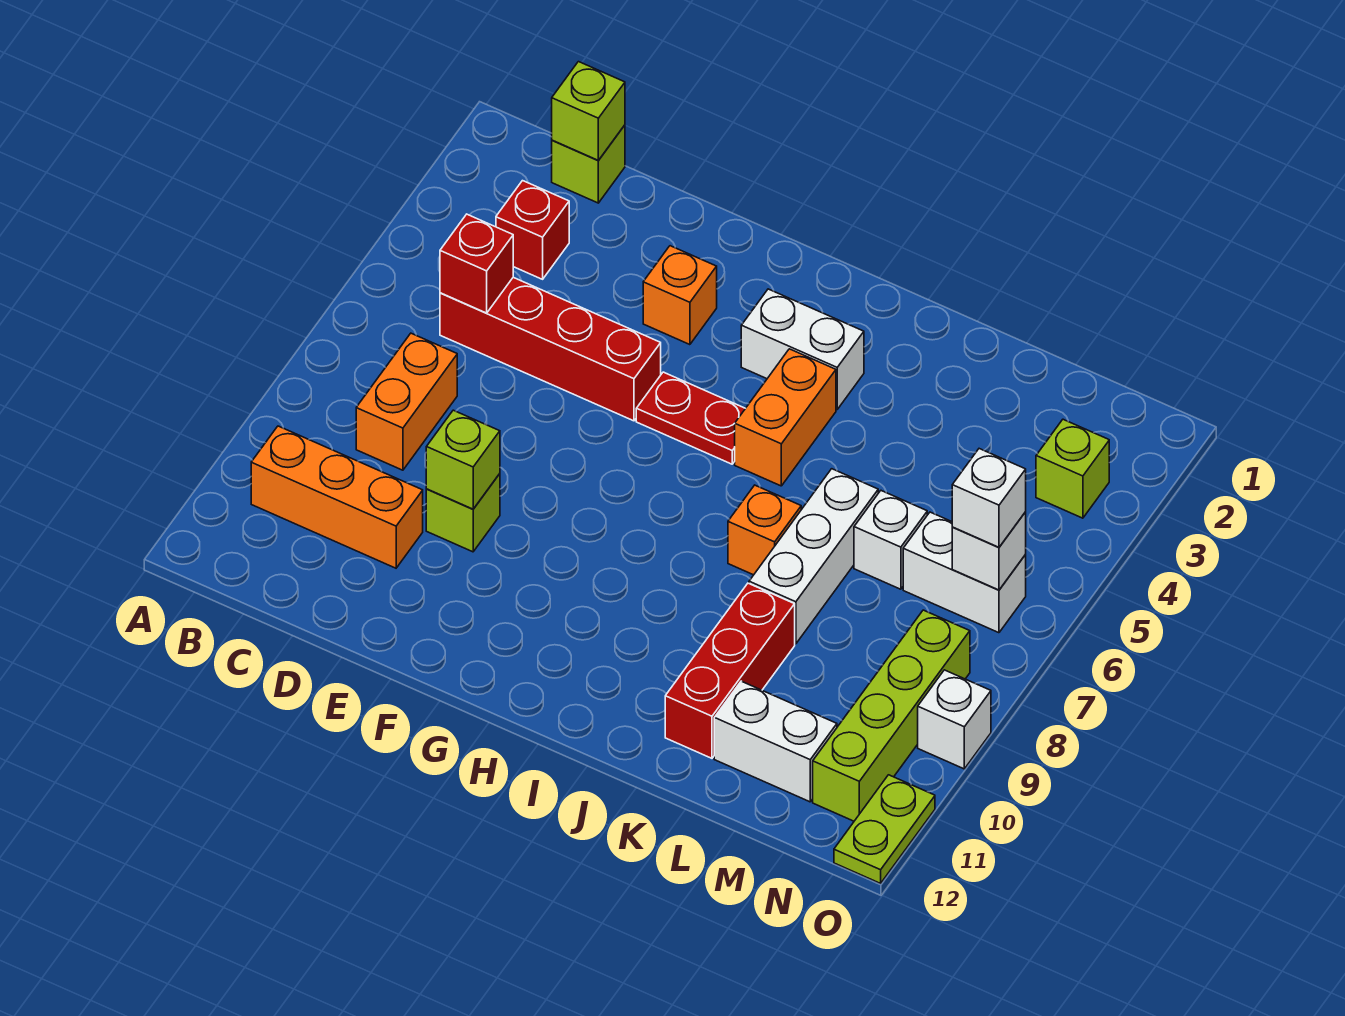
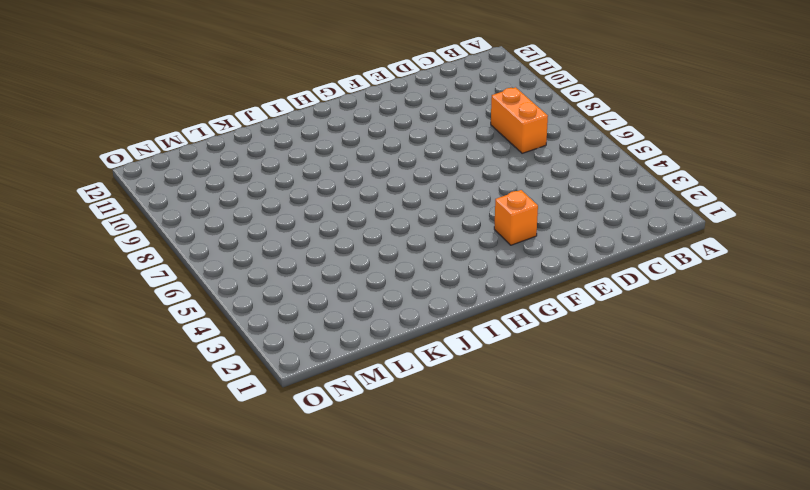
none -> orange 1x3 brick [251,426,423,568]
none -> lime 1x1 brick [552,125,625,203]
none -> red 1x1 brick [496,181,569,279]

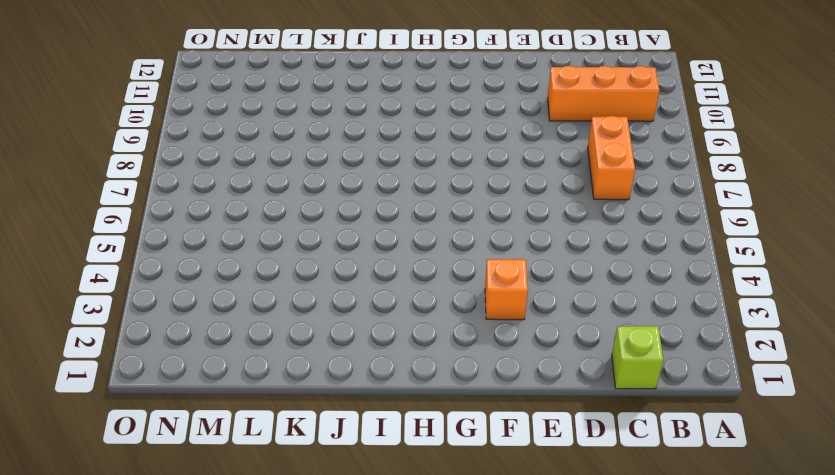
none -> red 1x1 brick [496,181,569,279]
none -> red 1x4 brick [440,277,661,421]
none -> lime 1x1 brick [426,474,500,552]

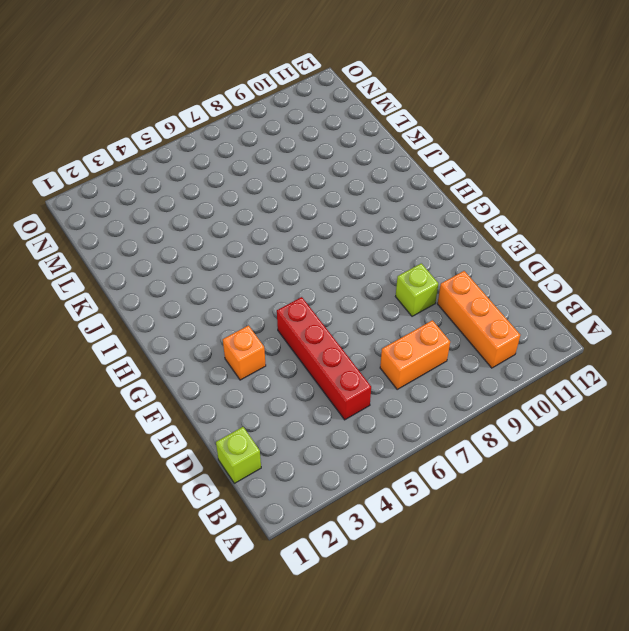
none -> red 1x1 brick [496,181,569,279]
none -> red 1x2 plate [636,372,745,464]
none -> white 1x2 brick [741,289,864,410]

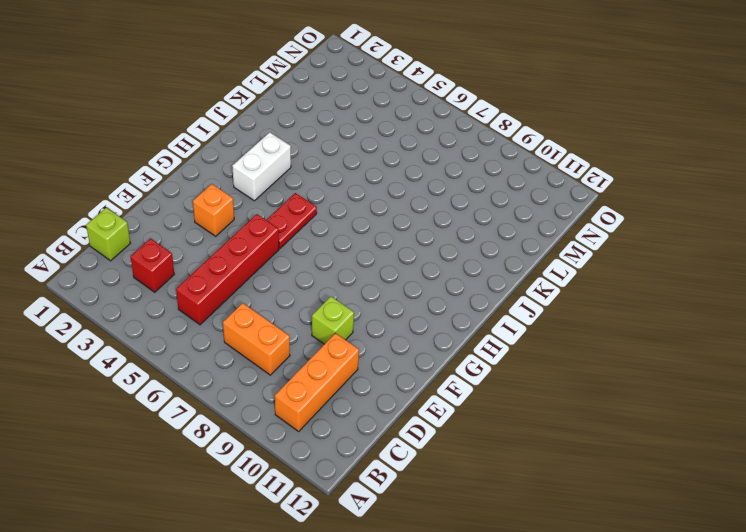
none -> orange 1x2 brick [735,349,836,486]
none -> orange 1x1 brick [728,485,801,575]
none -> white 1x3 brick [749,469,878,644]

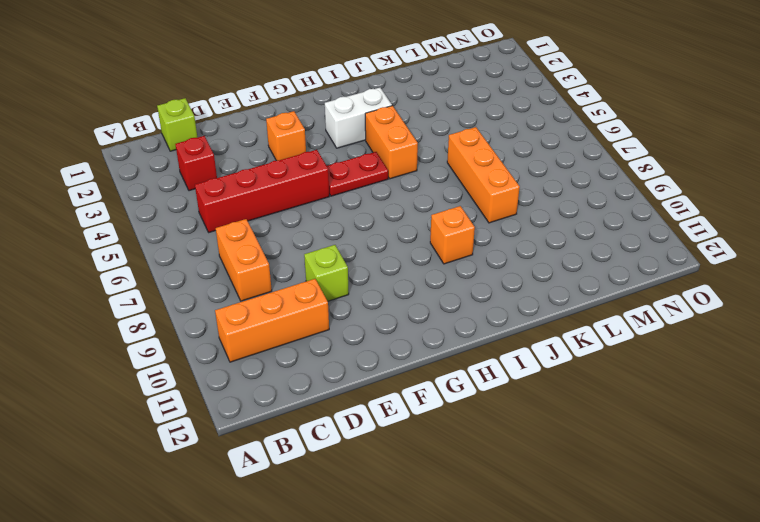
orange 1x1 brick [430,206,475,264] -> orange 1x1 brick moved to [728,485,801,575]
orange 1x3 brick [447,127,520,223] -> white 1x3 brick [749,469,878,644]
none -> red 1x3 brick [665,583,795,758]
none -> white 1x1 brick [854,491,927,589]
none -> white 1x2 brick [714,681,837,802]

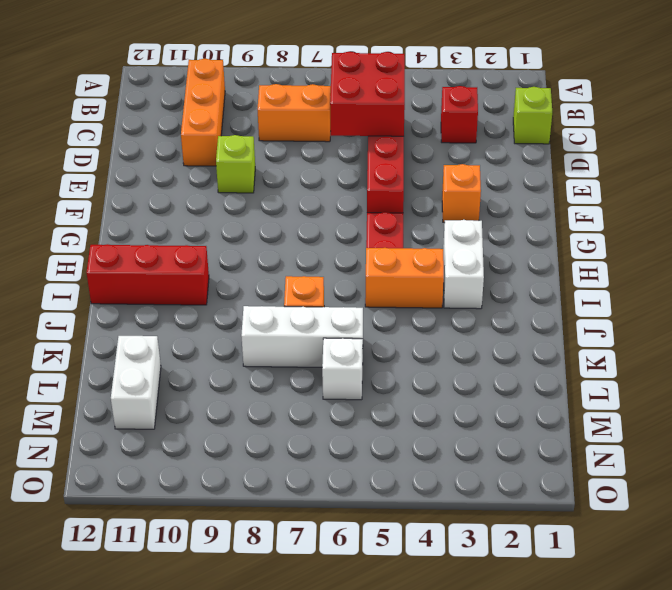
red 2x2 brick [330,52,405,136] -> red 1x1 brick [440,214,513,313]
red 1x3 brick [86,244,209,305] -> red 1x3 brick moved to [665,583,795,758]
none -> white 1x2 brick [903,512,1026,633]
none -> lime 1x1 brick [1036,419,1109,518]
none -> lime 1x4 brick [813,610,970,821]

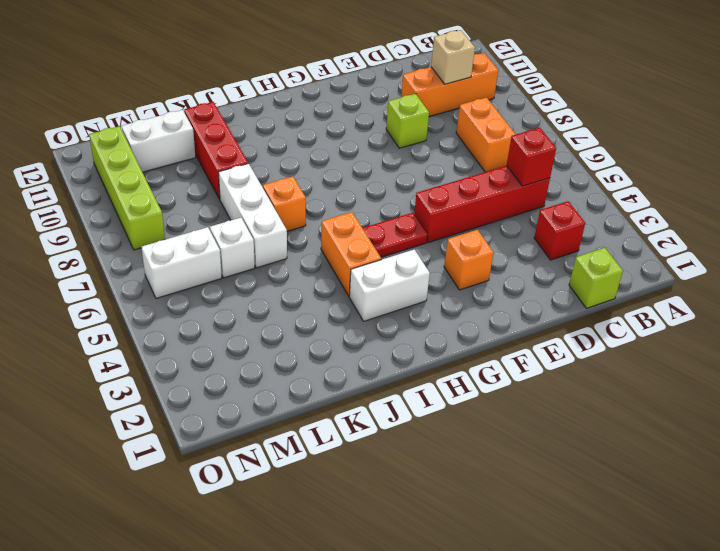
tan 1x1 brick [431,30,475,84] -> none
none -> lime 1x1 brick [1036,419,1109,518]
none -> white 1x1 brick [918,670,991,769]
none -> lime 1x2 plate [834,775,935,883]

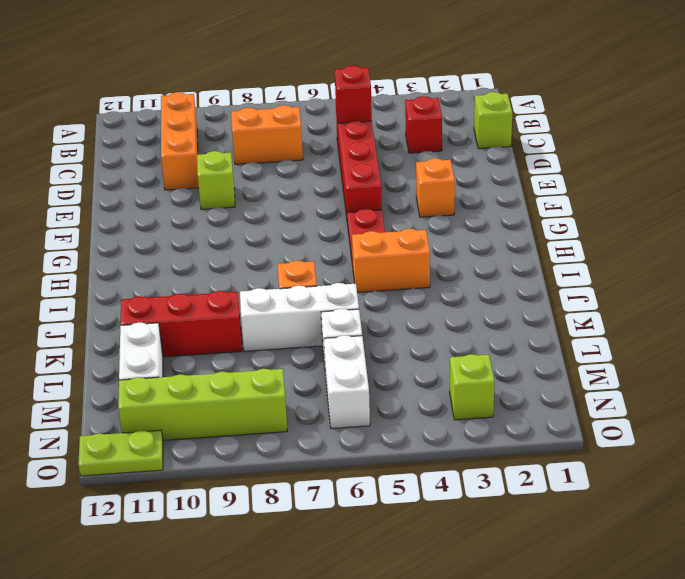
none -> white 1x2 brick [741,289,864,410]
none -> white 1x1 brick [918,670,991,769]
none -> lime 1x1 brick [552,62,625,160]

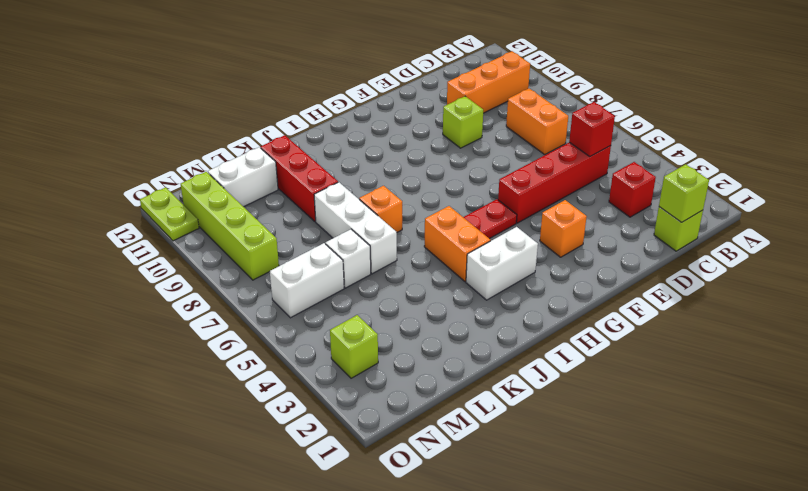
none -> white 1x1 brick [918,670,991,769]
none -> lime 1x1 brick [426,410,500,509]
none -> white 1x1 brick [952,512,1026,590]

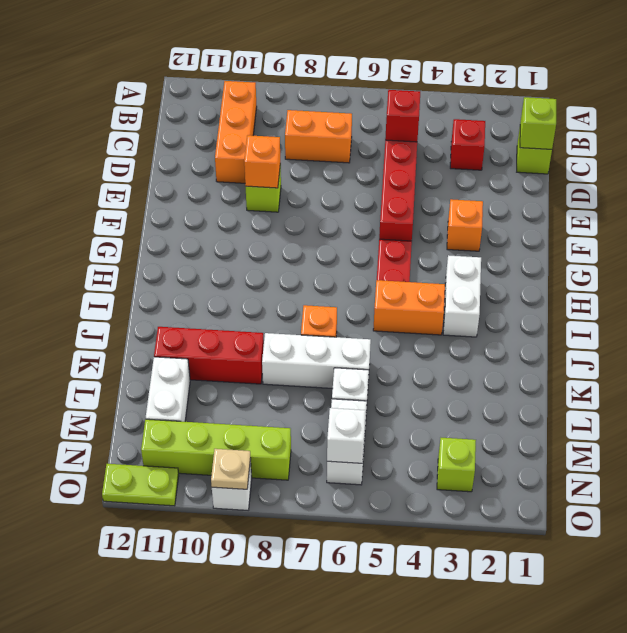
orange 1x1 brick [244,135,280,188] -> lime 1x1 brick [426,410,500,509]
tan 1x1 plate [211,449,251,489] -> none
none -> white 1x1 brick [952,449,1026,547]

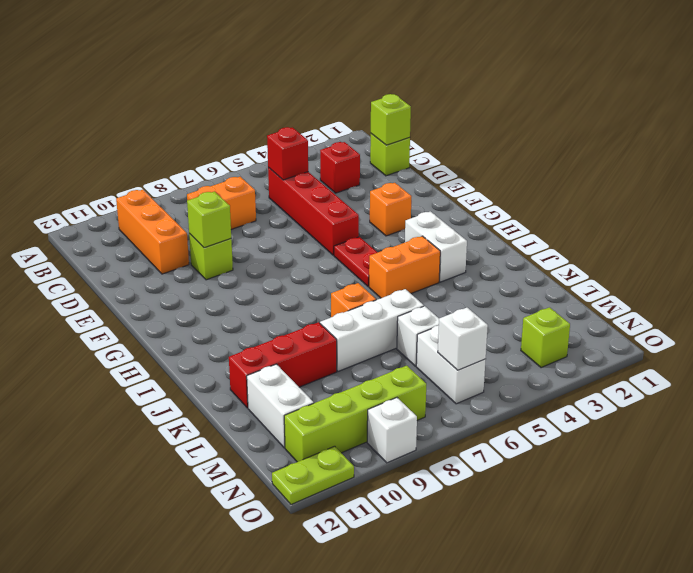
none -> white 1x1 brick [952,449,1026,547]

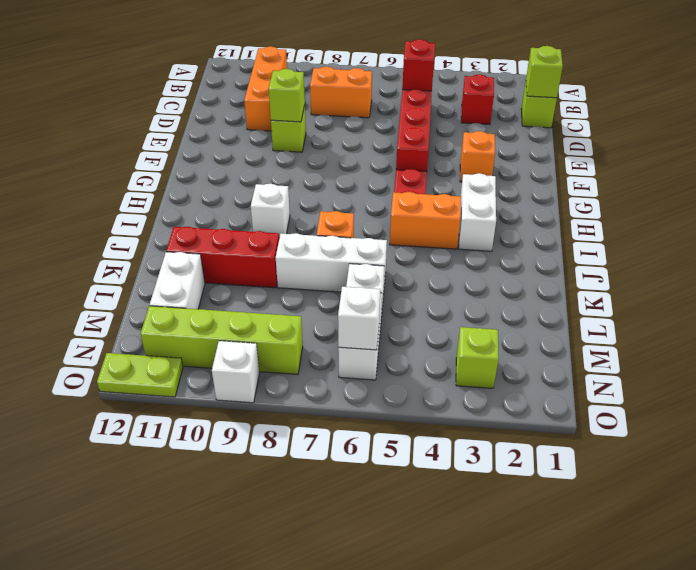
white 1x1 brick [251,184,290,238] -> white 1x1 brick moved to [952,449,1026,547]

